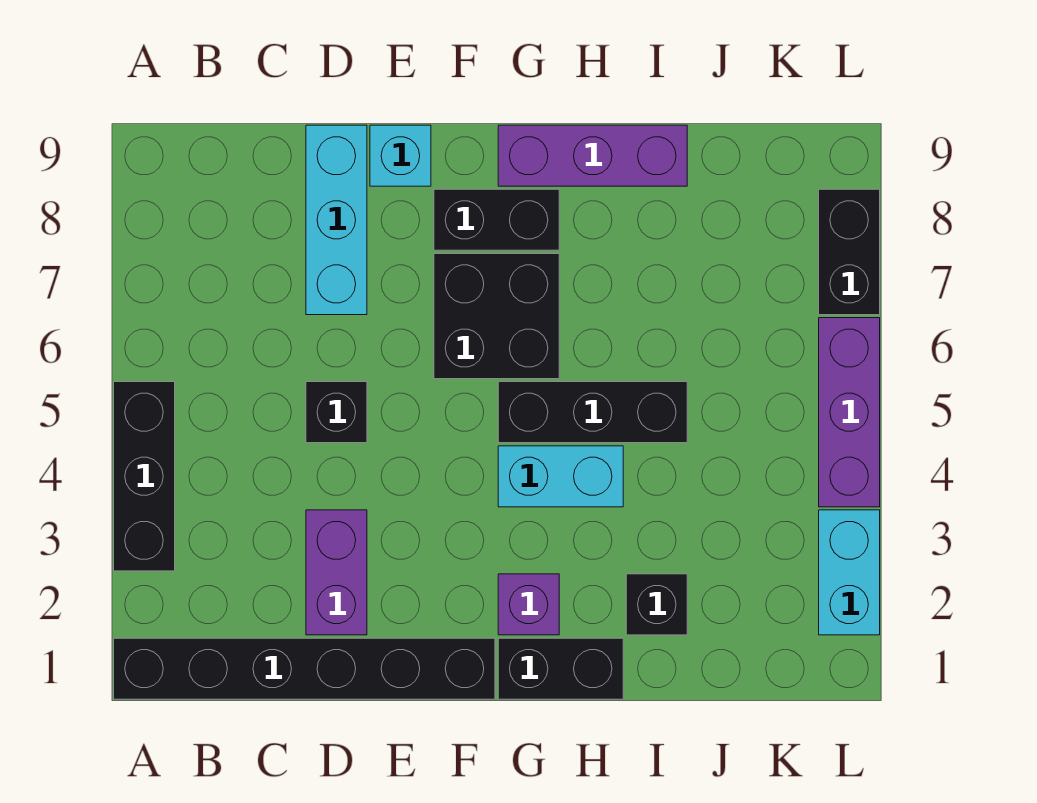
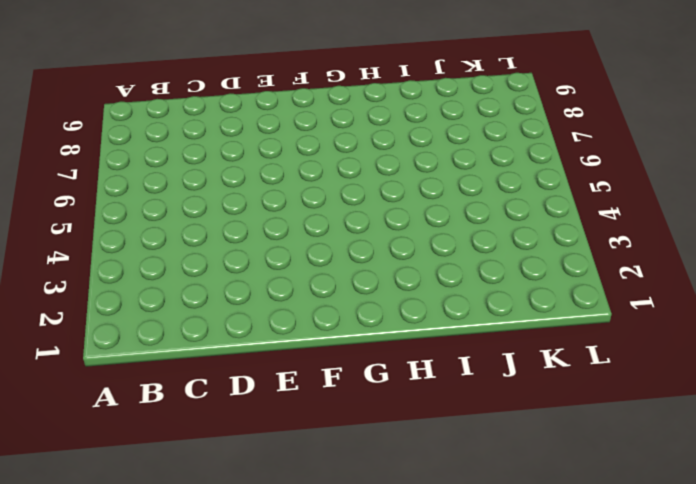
none -> black 1x6 brick [114,638,495,699]
none -> black 1x3 brick [114,382,175,571]
none -> purple 1x2 brick [306,510,367,635]

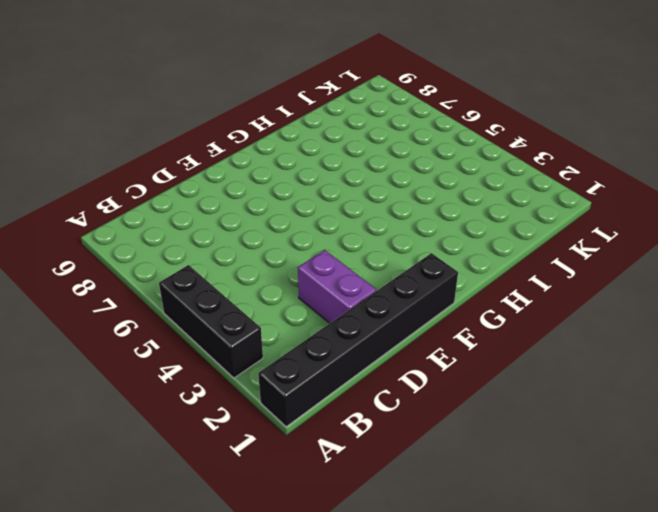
none -> black 1x1 brick [306,382,367,443]
none -> cyan 1x3 brick [306,125,367,315]
none -> cyan 1x1 brick [370,125,431,186]

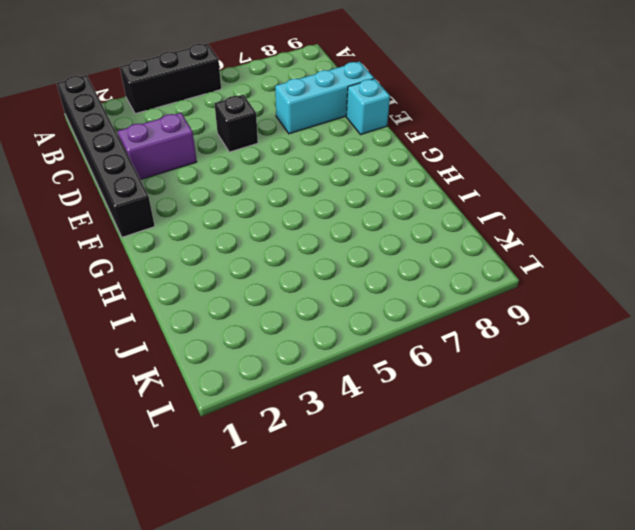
none -> black 2x2 brick [434,254,559,379]
none -> black 1x2 brick [434,189,559,250]
none -> black 1x2 brick [498,638,623,699]

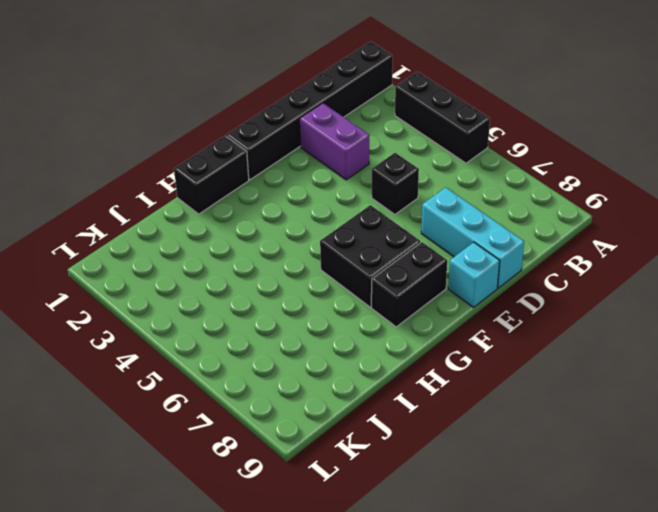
none -> purple 1x1 brick [498,574,559,635]
none -> cyan 1x2 brick [498,446,623,507]
none -> black 1x3 brick [498,382,687,443]

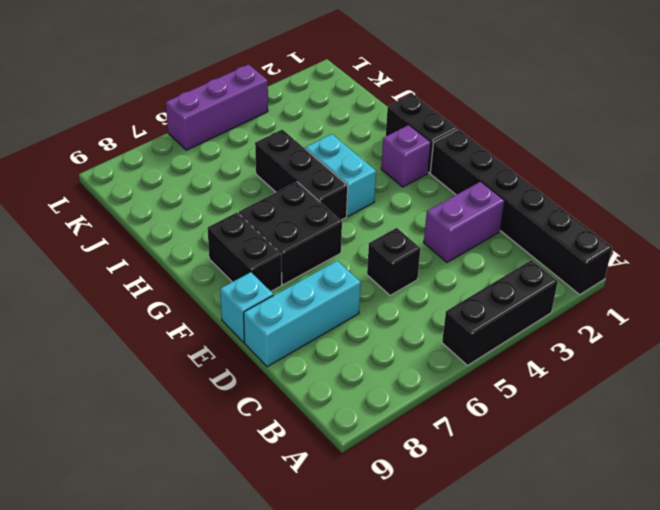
none -> purple 1x3 brick [498,125,687,186]
none -> black 1x1 brick [626,574,687,635]
none -> cyan 1x2 brick [819,510,880,635]

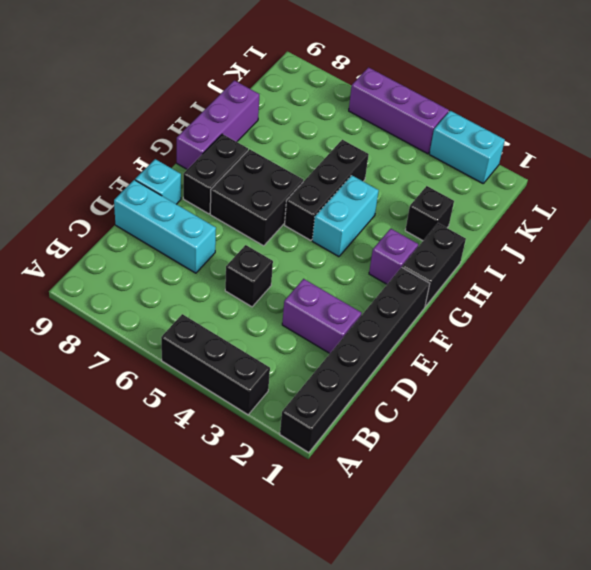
none -> black 1x2 brick [819,189,880,315]

